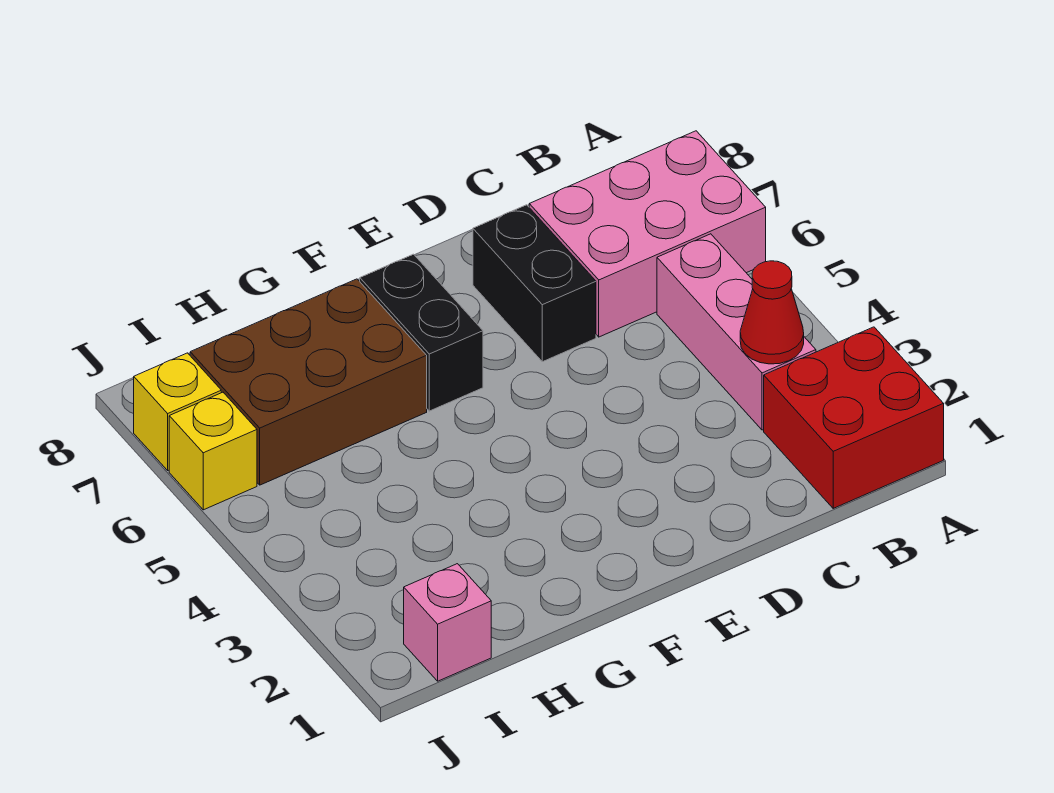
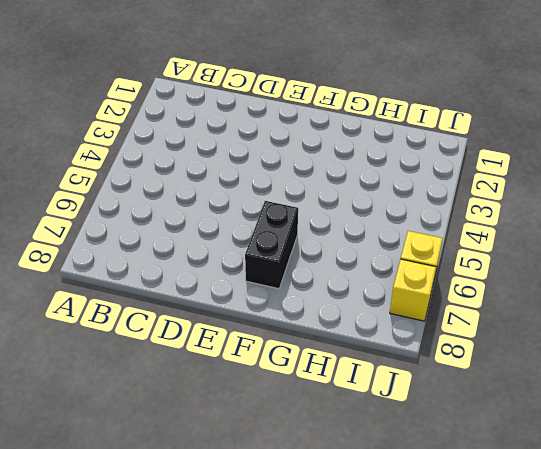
none -> red 2x2 brick [764,327,944,508]
none -> pink 2x3 brick [529,131,766,337]

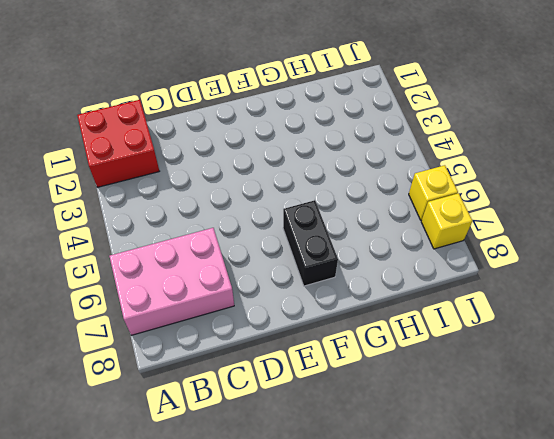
none -> pink 1x3 brick [657,234,816,430]
none -> black 1x2 brick [473,205,596,362]

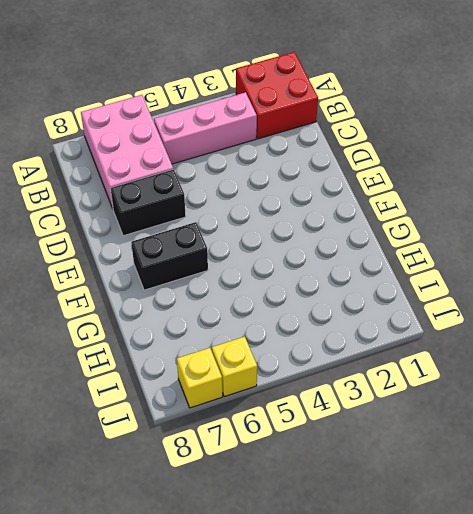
none -> brown 2x3 brick [190,279,427,485]
none -> pink 1x1 brick [404,564,491,681]

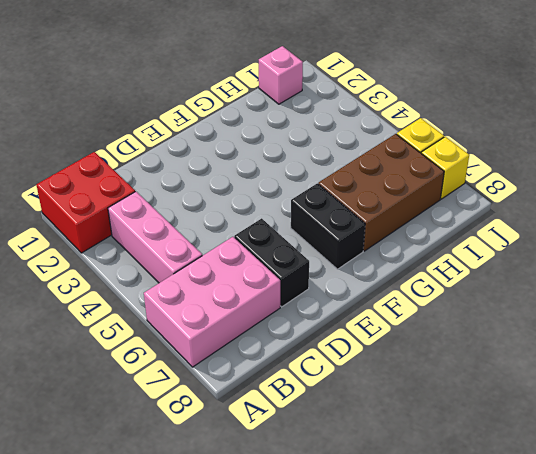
none -> red 1x1 cone [740,261,804,364]

